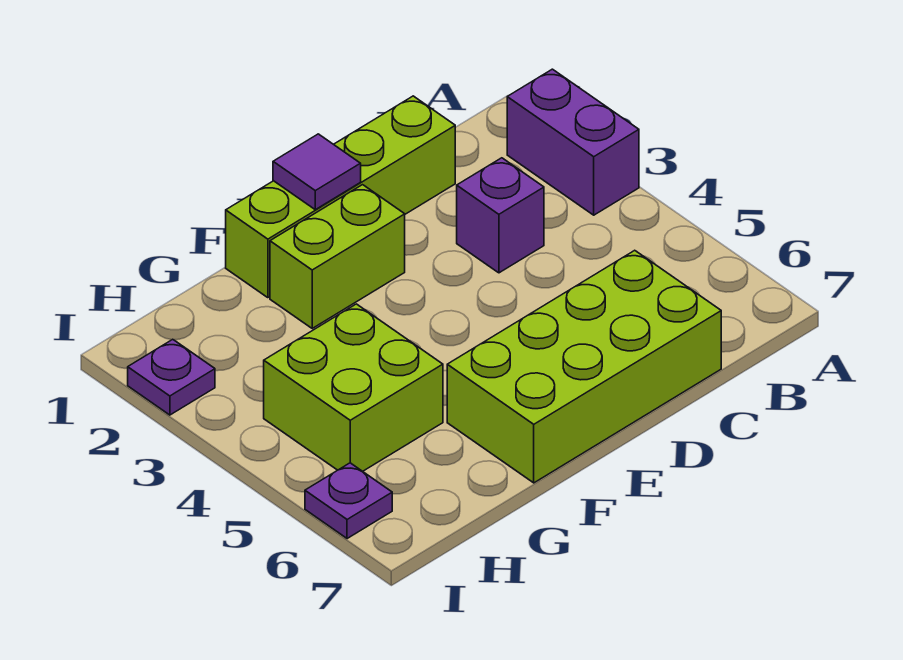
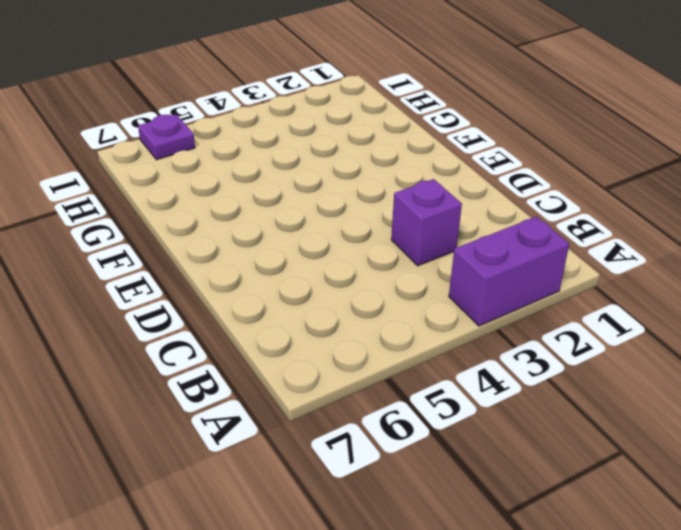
none -> lime 1x4 brick [226,96,455,298]
none -> lime 2x4 brick [447,250,721,483]

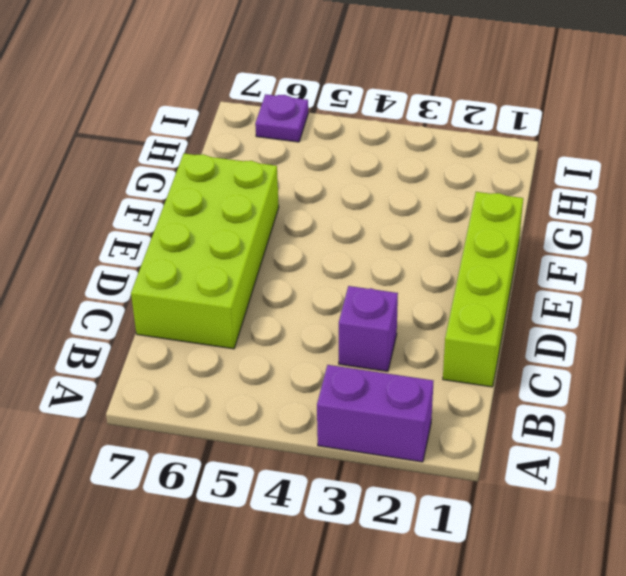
none -> lime 1x2 brick [270,185,405,328]
none -> lime 2x2 brick [264,304,443,471]

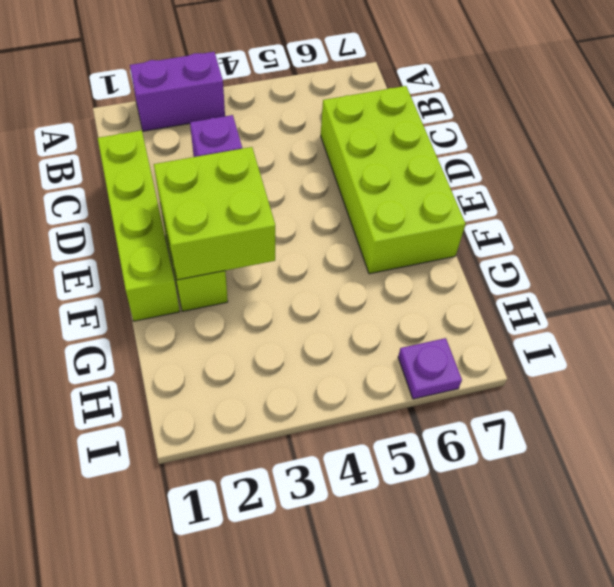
lime 2x2 brick [154,147,275,280] -> lime 2x2 brick moved to [264,304,443,471]
none -> purple 1x1 plate [128,339,215,415]
none -> purple 1x1 tile [273,134,361,210]

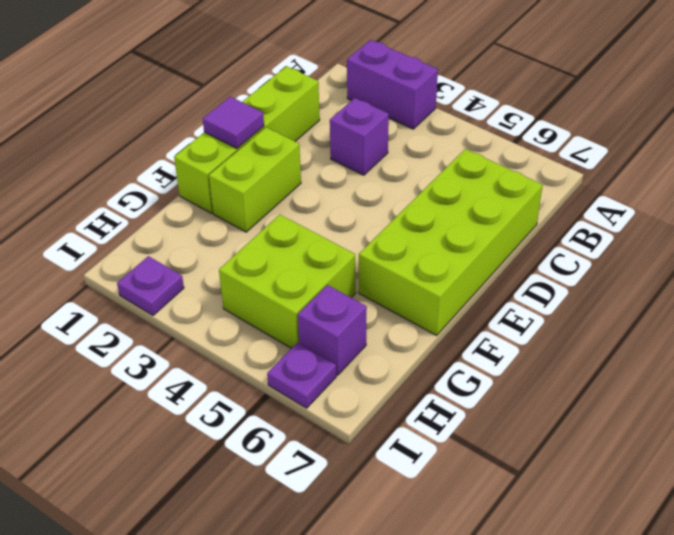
purple 1x1 brick [298,285,367,375] -> none

